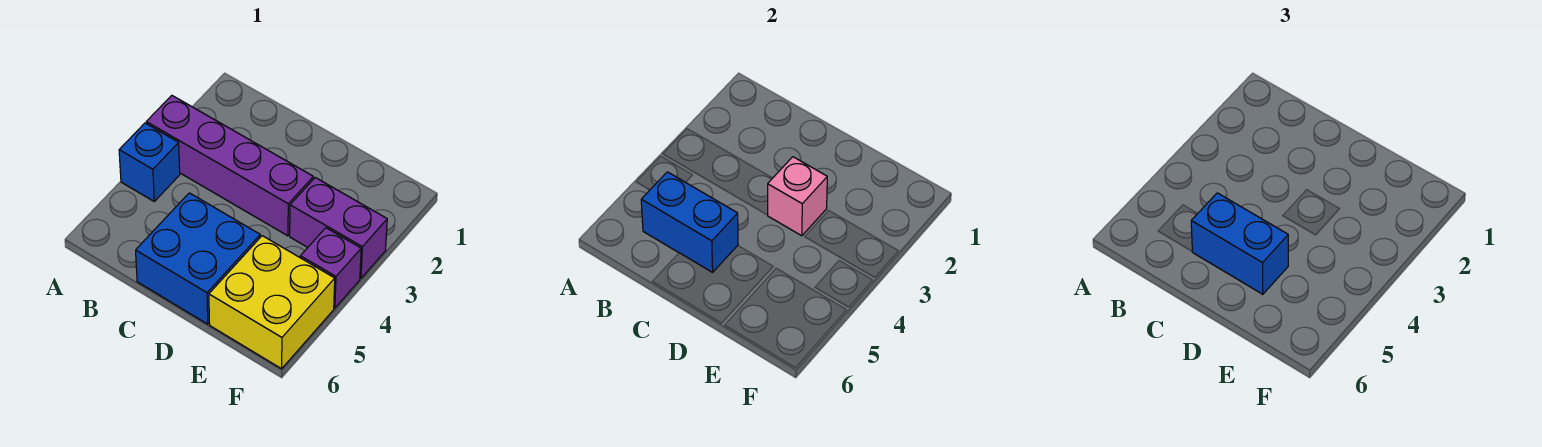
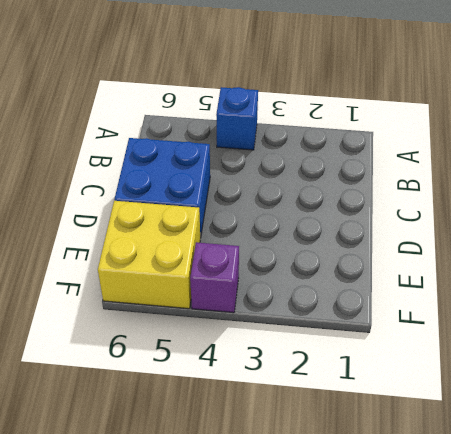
none -> purple 1x4 brick [146,95,313,236]
none -> purple 1x2 brick [290,178,387,278]

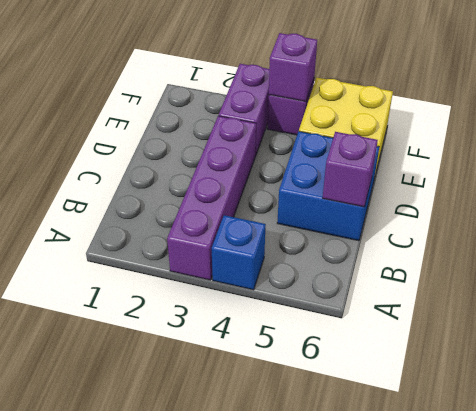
purple 1x1 brick [323,132,378,207] -> none
purple 1x1 brick [269,33,317,102] -> none
none -> blue 1x2 brick [641,172,738,272]
none -> pink 1x1 brick [768,157,827,236]

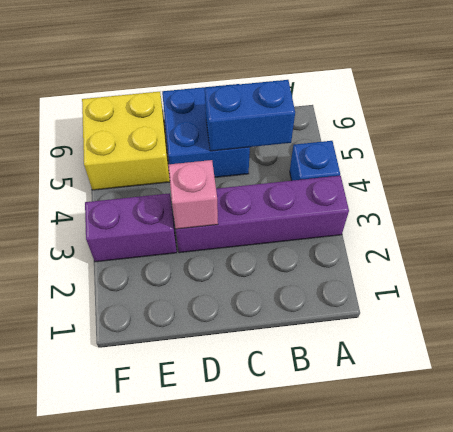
none -> purple 1x1 brick [300,228,361,308]
none -> blue 1x2 brick [1191,193,1288,294]

